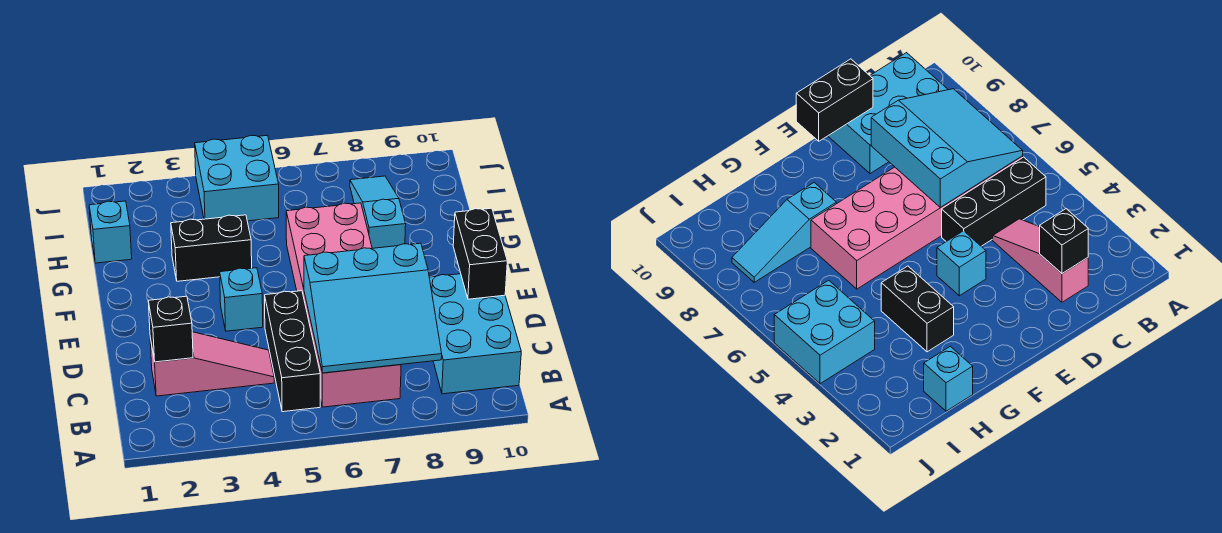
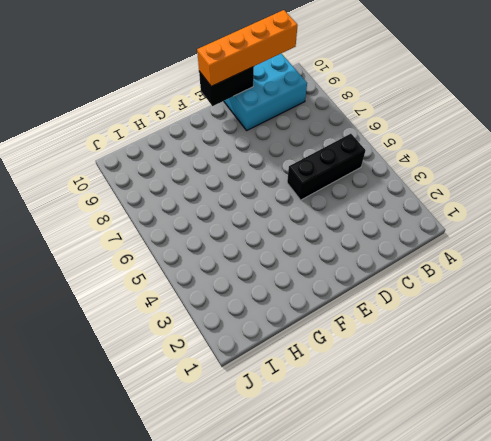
orange 1x4 brick [197,10,298,86] -> none
none -> pink 2x6 brick [286,203,401,407]
none -> pink 1x3 slope [150,332,274,396]
none -> cyan 1x1 brick [220,268,263,331]

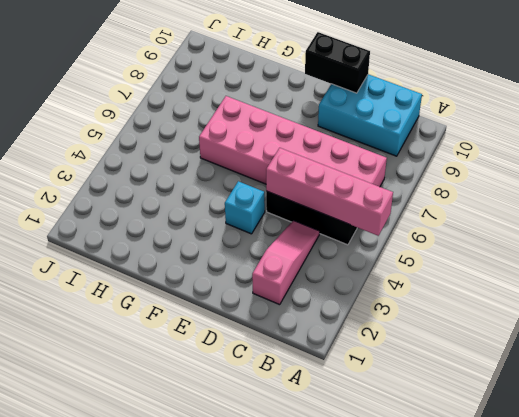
pink 1x4 brick [266,148,393,236] -> none
none -> black 1x2 brick [171,215,252,281]
none -> cyan 1x3 slope [350,176,406,248]
none -> cyan 1x1 brick [89,201,132,263]

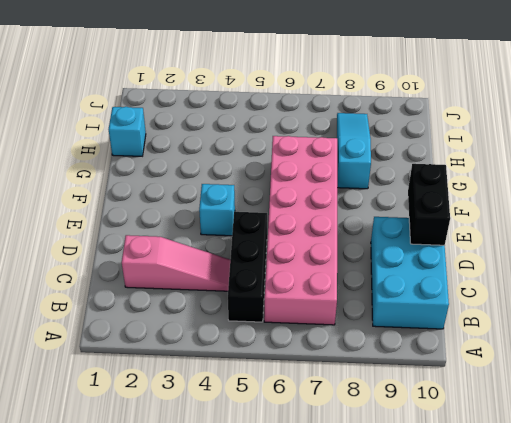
none -> black 1x2 brick [171,215,252,281]
none -> cyan 2x2 brick [195,135,279,221]
none -> cyan 3x3 slope [304,243,442,373]

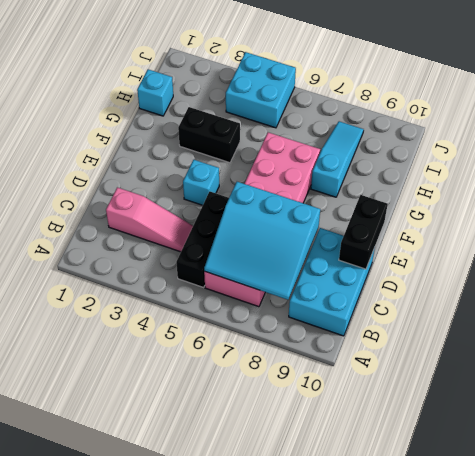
none -> black 1x1 brick [148,296,193,362]

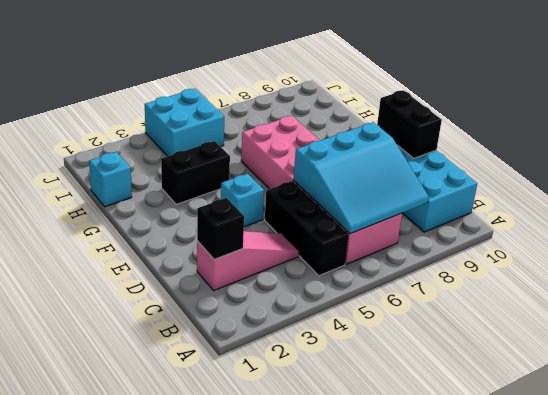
none -> cyan 1x3 slope [350,176,406,248]

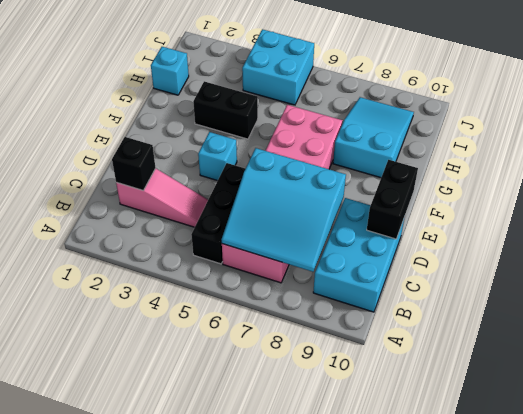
cyan 2x3 slope [333,97,414,178] -> cyan 1x3 slope [350,176,406,248]

